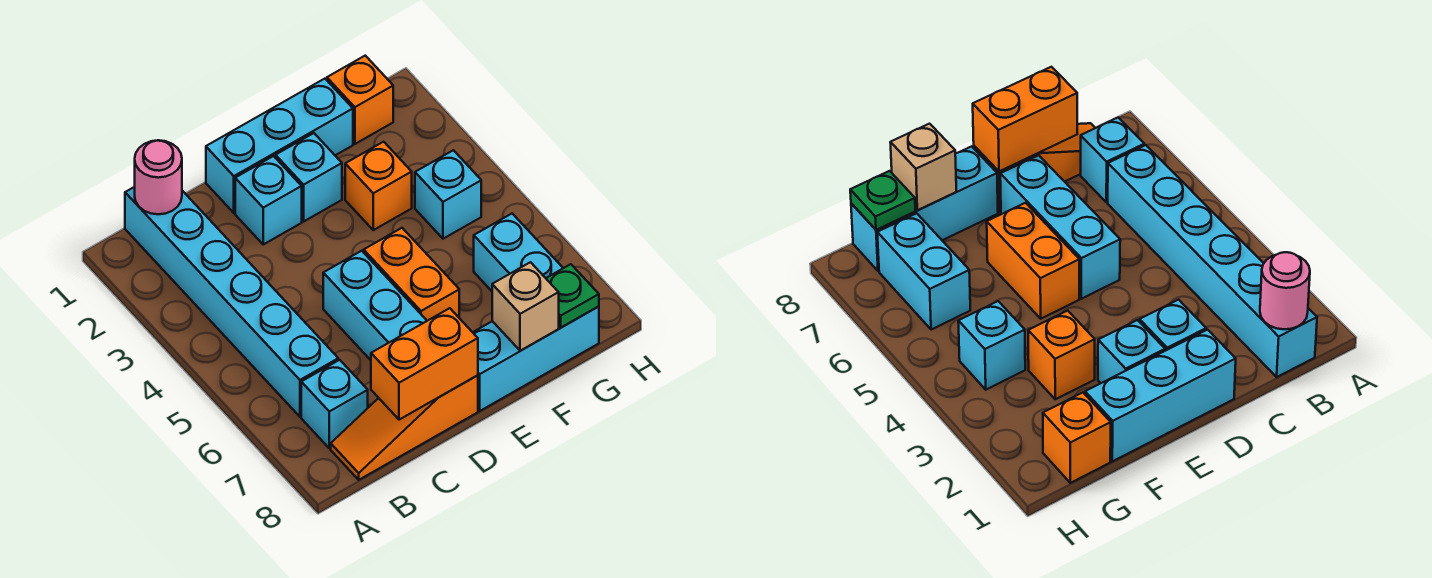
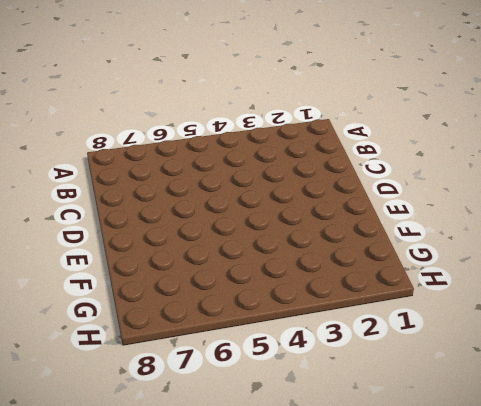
none -> cyan 1x6 brick [125,187,338,417]
none -> cyan 1x1 brick [301,360,368,448]
none -> orange 1x3 slope [331,375,478,480]

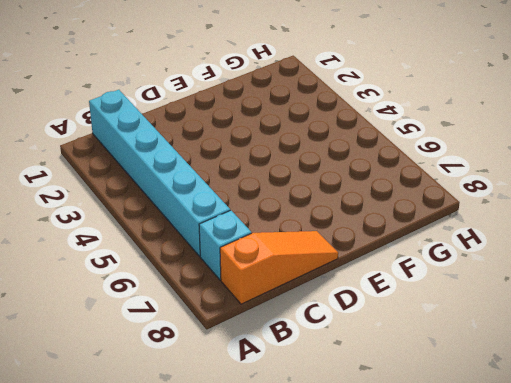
orange 1x3 slope [220,231,338,304] -> orange 1x3 slope turned to [331,375,478,480]
none -> cyan 1x3 brick [206,79,353,213]
none -> cyan 1x1 brick [235,156,302,244]
none -> cyan 1x3 brick [323,251,427,360]

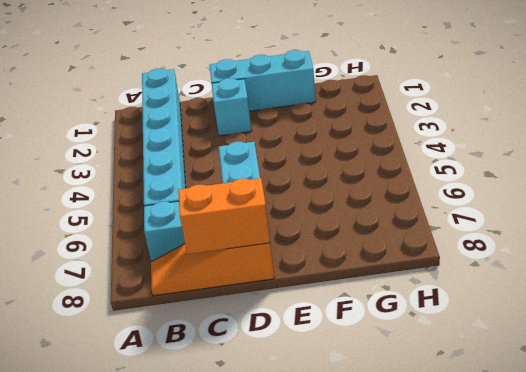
none -> cyan 1x1 brick [276,133,342,221]
none -> orange 1x2 brick [364,228,459,321]
none -> cyan 1x3 brick [473,306,599,411]

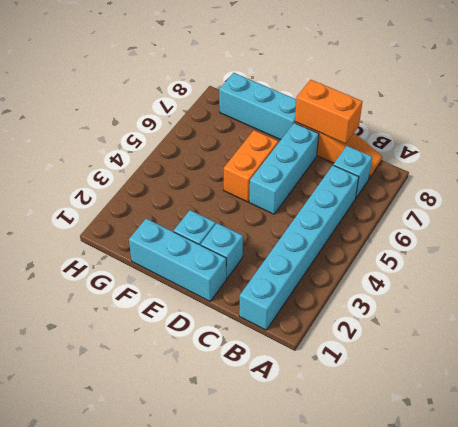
none -> orange 1x1 brick [345,142,412,230]
none -> orange 1x1 brick [327,56,393,144]
none -> cyan 1x1 brick [415,150,481,239]

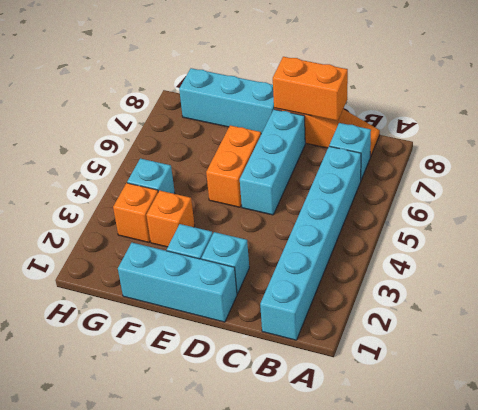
orange 1x1 brick [113,183,158,242] -> orange 1x1 brick moved to [327,56,393,144]
none -> cyan 1x2 brick [474,214,563,291]
none -> pink 1x1 round brick [135,140,182,214]
none -> tan 1x1 brick [492,262,559,351]

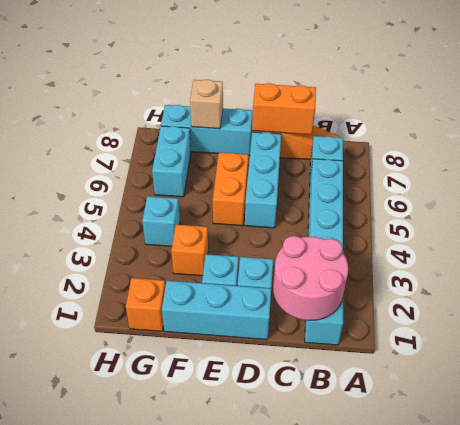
pink 2x2 round brick [273,236,348,320] -> pink 1x1 round brick [135,140,182,214]
none -> green 1x1 plate [546,264,599,328]

